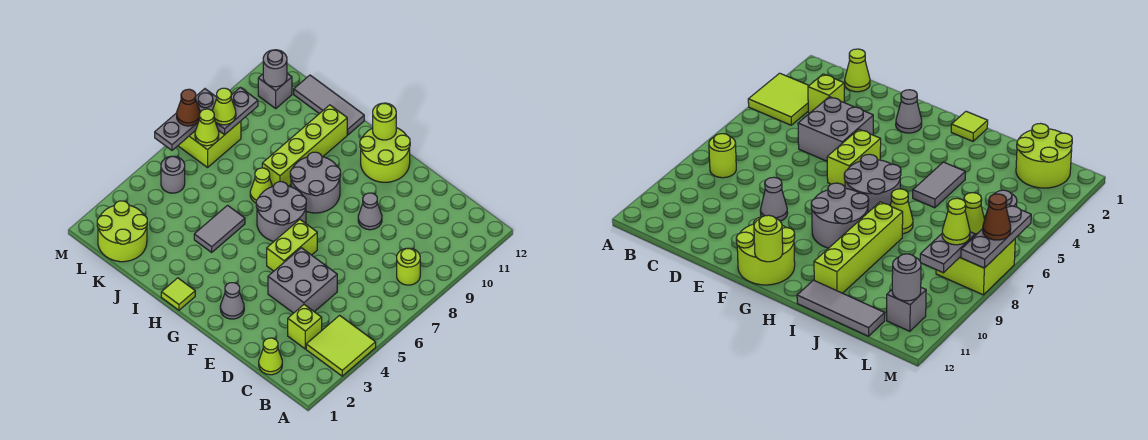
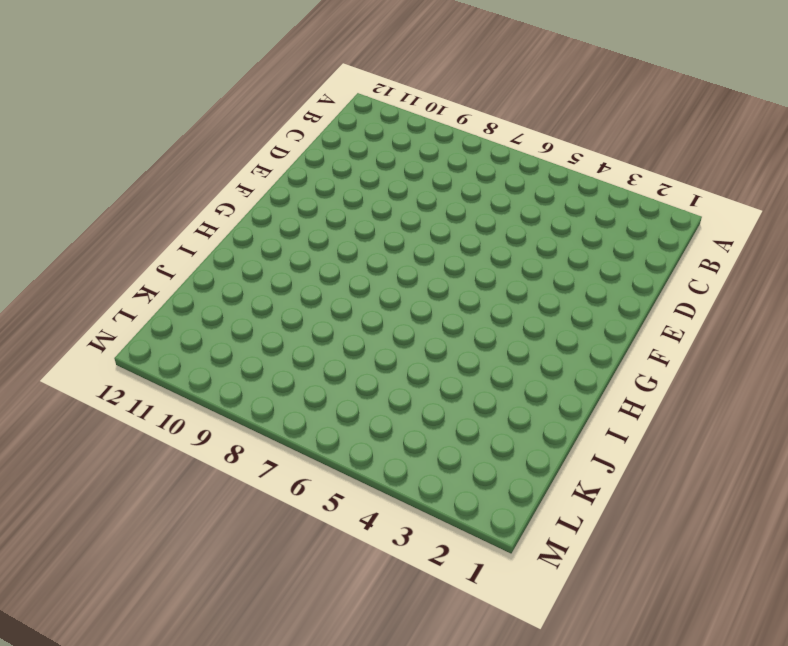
none -> lime 2x2 tile [306,315,376,376]
none -> lime 1x1 round brick [397,248,420,285]
none -> lime 1x1 cone [259,338,282,375]

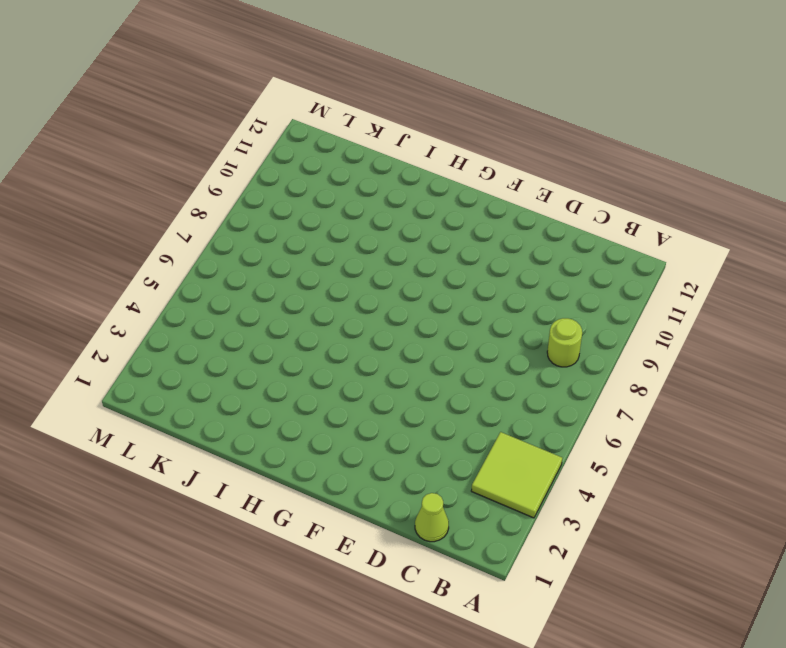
none -> lime 1x1 brick [288,305,322,349]
none -> grey 2x2 brick [268,248,337,313]
none -> grey 1x1 cone [358,193,382,230]

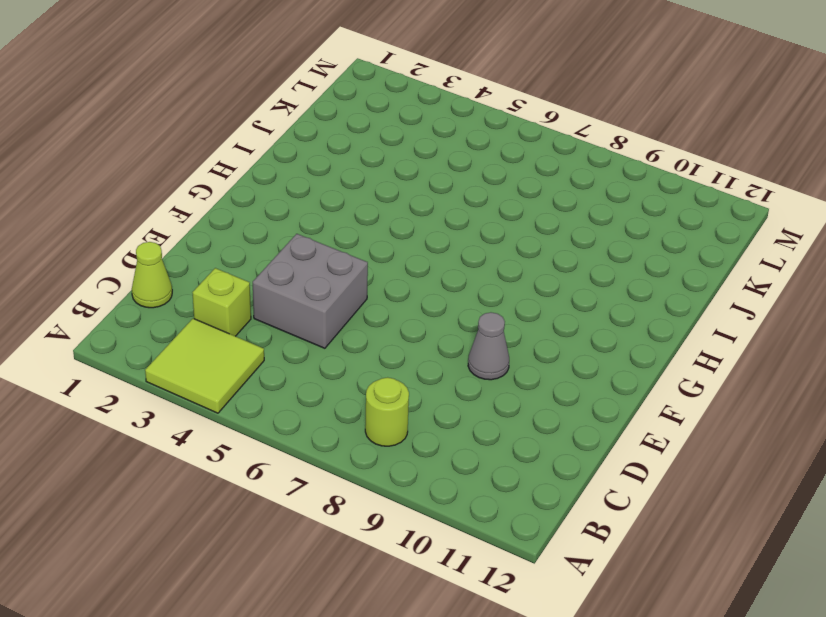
none -> grey 1x1 cone [220,283,244,319]
none -> lime 1x2 brick [267,220,317,271]
none -> lime 2x2 round brick [360,128,410,182]

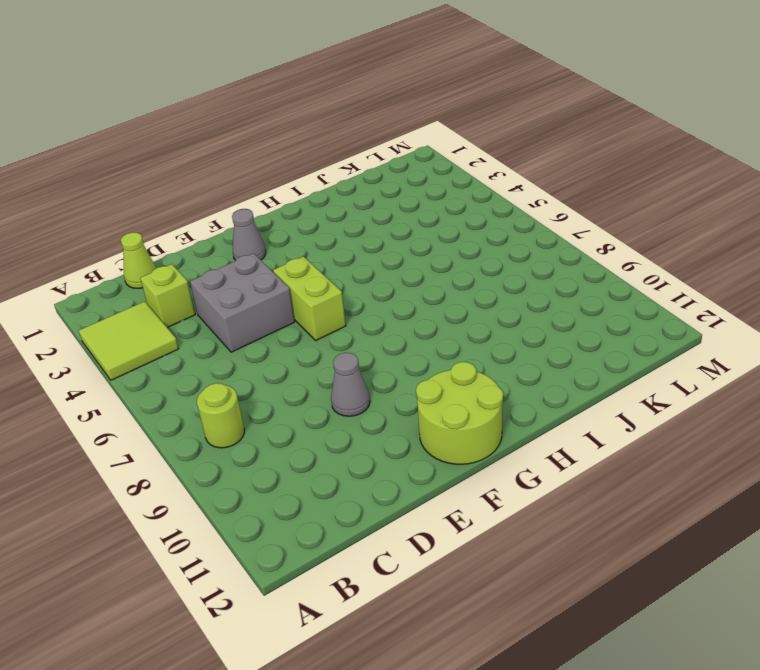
none -> grey 2x2 round brick [256,182,306,241]
none -> grey 2x2 round brick [290,152,341,213]
none -> lime 1x1 tile [161,278,195,310]

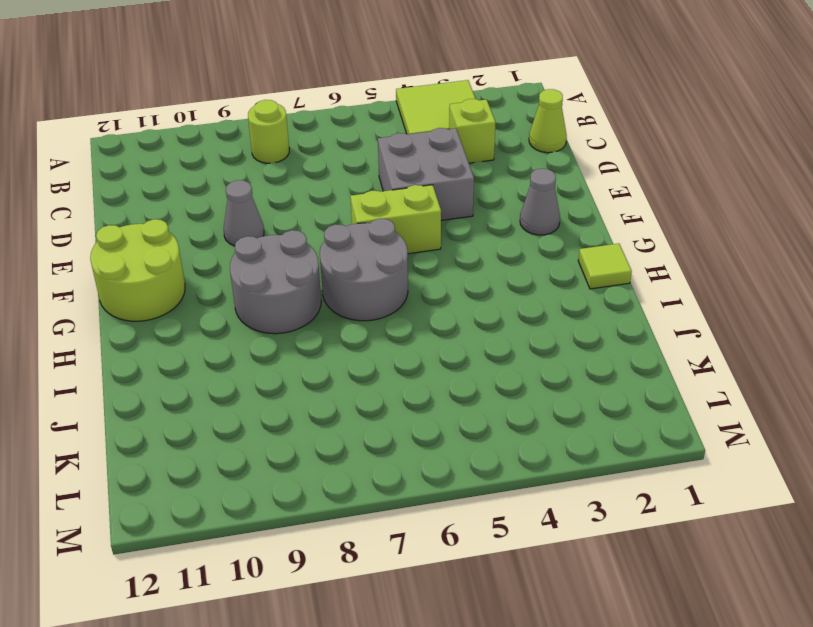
none -> grey 1x2 tile [194,205,245,252]
none -> lime 1x1 cone [250,168,273,203]
none -> lime 1x4 brick [262,105,347,186]

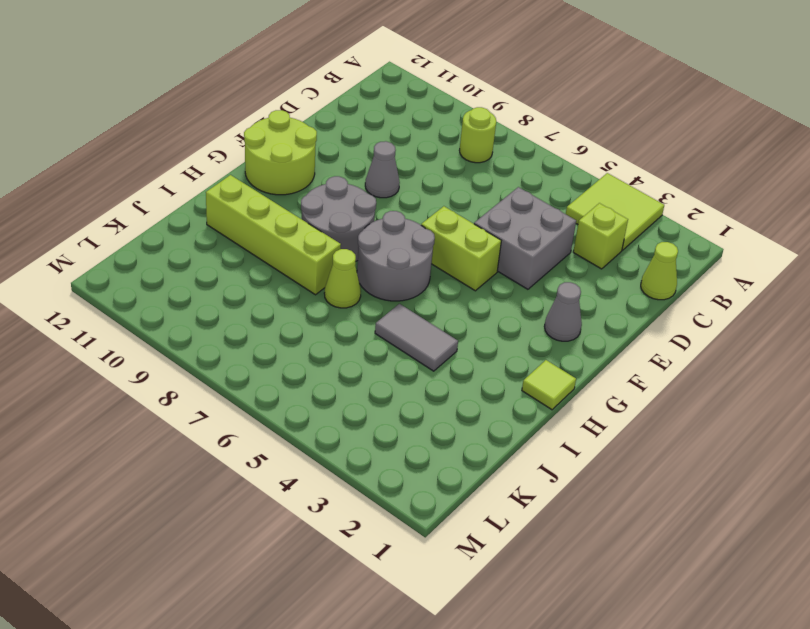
none -> grey 1x3 tile [294,75,364,135]
none -> lime 2x2 round brick [97,201,147,262]
none -> grey 1x1 round brick [161,156,185,193]

